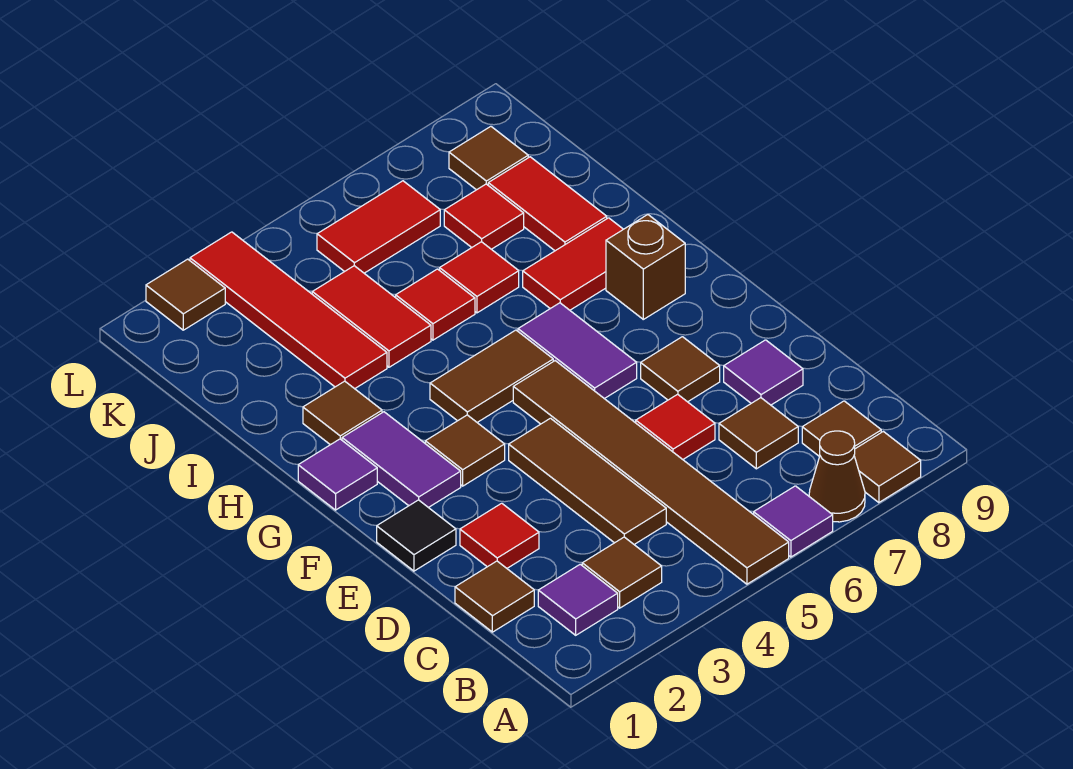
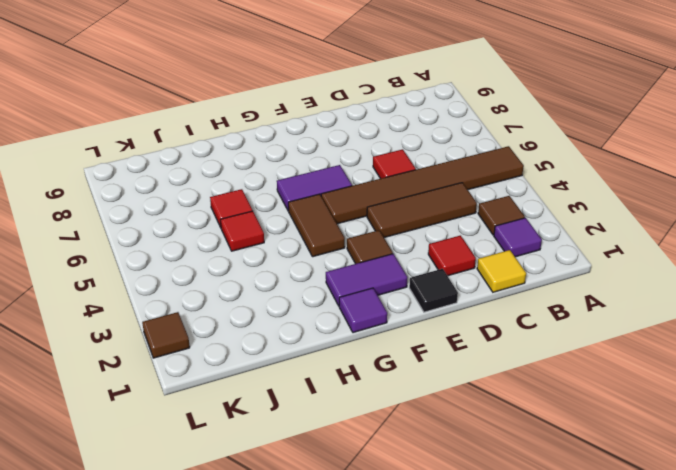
yellow 1x1 tile [477,250,526,292] -> brown 1x1 tile [455,561,534,632]
none -> purple 1x1 tile [754,486,833,557]
none -> brown 1x1 cone [809,431,865,522]
none -> brown 1x1 tile [854,431,921,503]
none -> brown 1x1 tile [802,401,881,456]

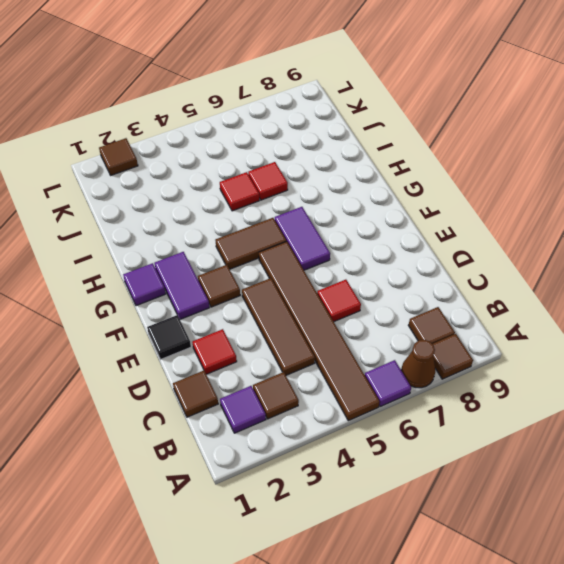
none -> brown 1x1 tile [719,398,798,469]
none -> purple 1x1 tile [724,340,803,405]
none -> brown 1x1 tile [641,337,720,402]
none -> brown 1x1 brick [606,215,685,319]

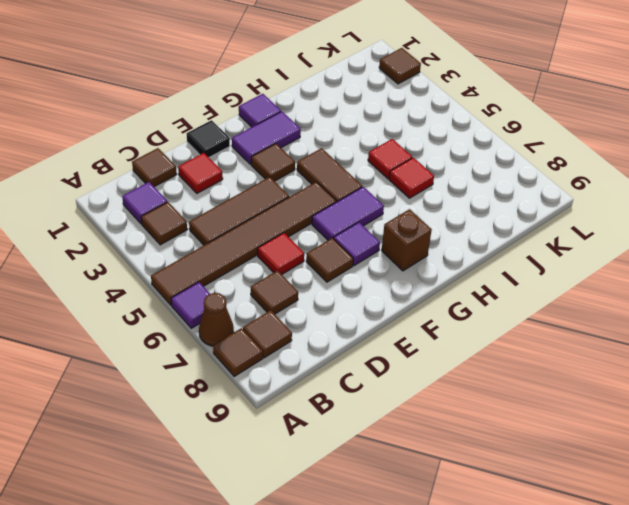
purple 1x1 tile [334,222,380,266] -> purple 1x1 tile moved to [724,340,803,405]
none -> brown 1x1 tile [303,381,382,445]
none -> red 1x2 tile [523,218,623,310]
none -> red 1x4 tile [190,232,387,389]
none -> red 1x2 tile [312,266,431,367]

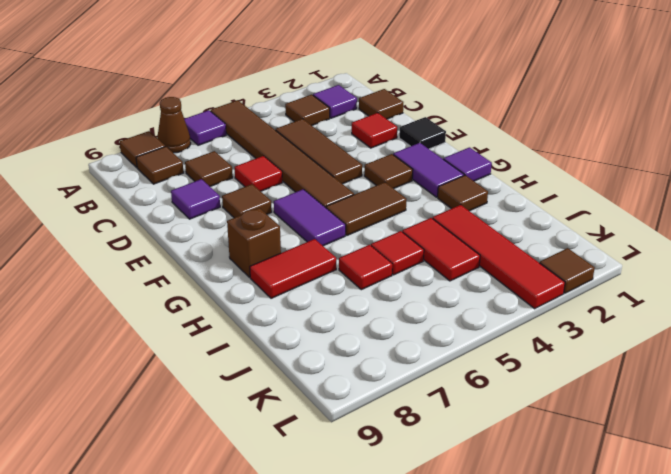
none -> red 1x2 tile [488,157,607,251]
none -> red 1x1 tile [444,184,524,249]
none -> red 1x2 tile [317,181,440,273]
none -> brown 1x1 tile [449,126,528,190]

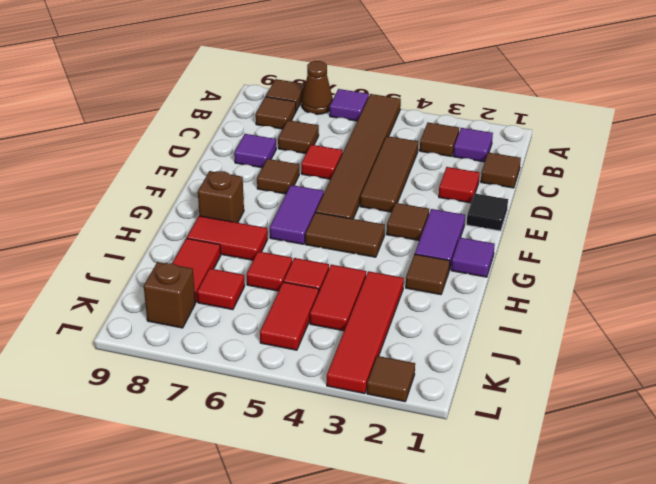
red 1x2 tile [260,282,319,350] -> red 1x2 tile turned to [317,181,440,273]
brown 1x1 brick [144,262,195,328] -> brown 1x1 tile [449,126,528,190]

